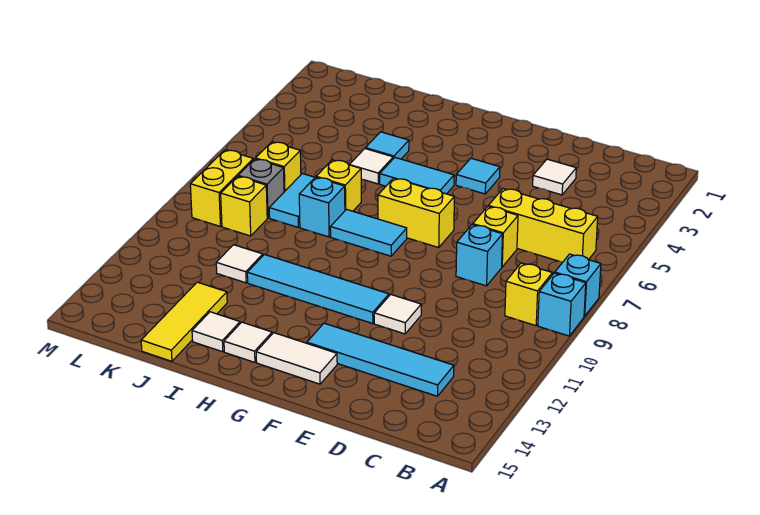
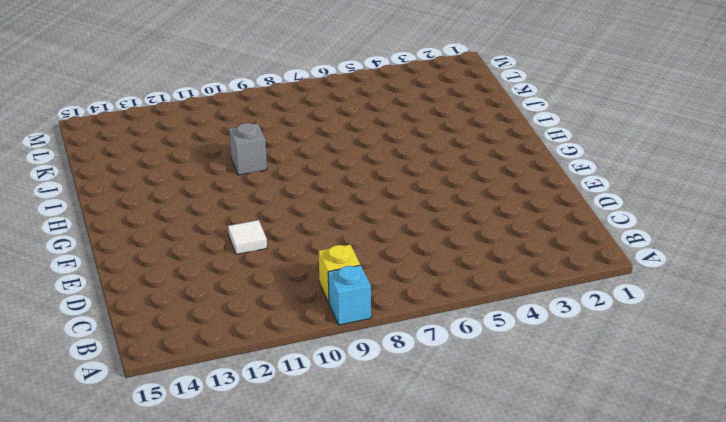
grey 1x1 brick [229,123,267,175] -> grey 1x1 brick moved to [238,159,284,218]
none -> cyan 1x1 brick [555,254,601,316]
none -> yellow 1x3 brick [488,189,598,262]
none -> cyan 1x4 tile [307,323,454,396]

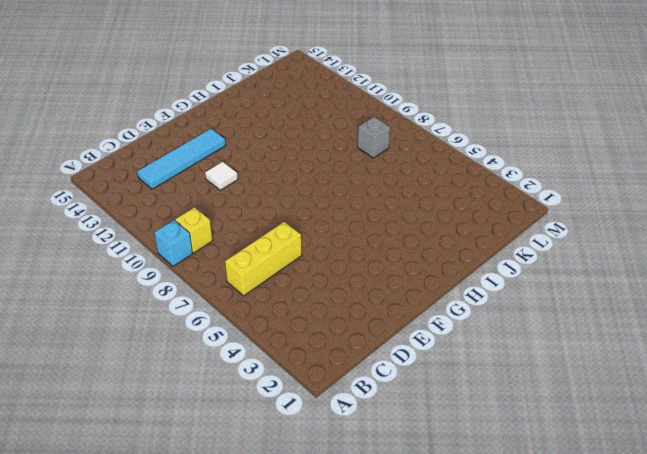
none -> cyan 1x1 brick [555,254,601,316]
none -> white 1x1 tile [533,159,576,195]
none -> yellow 1x1 brick [473,206,518,267]

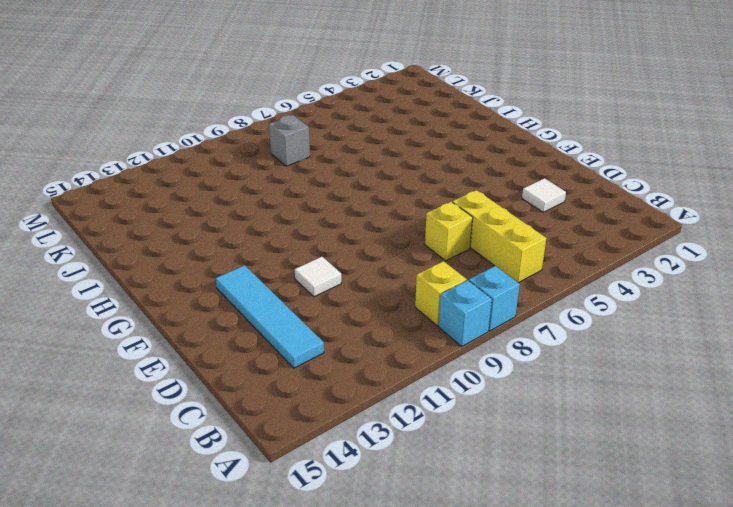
none -> cyan 1x1 brick [456,225,503,286]
none -> cyan 1x1 tile [456,158,500,194]
none -> yellow 1x2 brick [378,178,454,248]

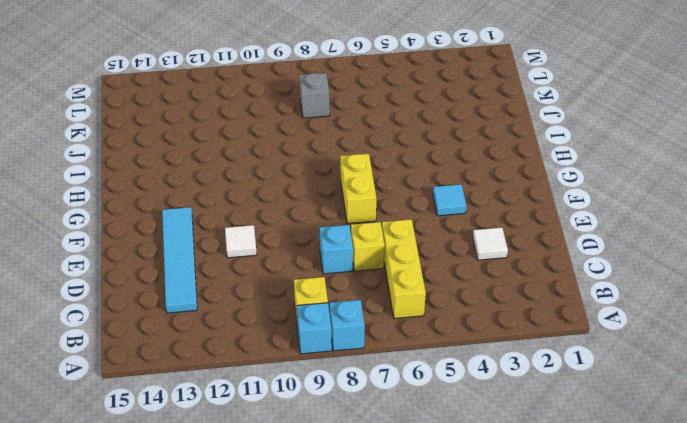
none -> cyan 1x4 tile [247,254,389,324]
none -> white 1x2 tile [256,333,337,384]
none -> cyan 1x2 tile [380,158,454,194]

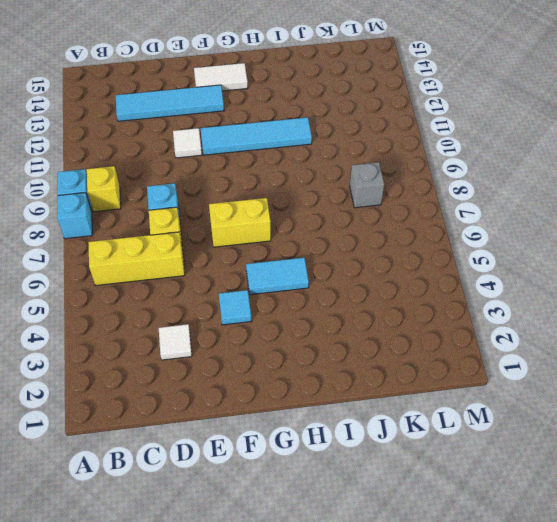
none -> cyan 1x2 tile [330,210,407,256]
none -> white 1x1 tile [224,322,272,362]
none -> cyan 1x1 tile [365,132,409,159]

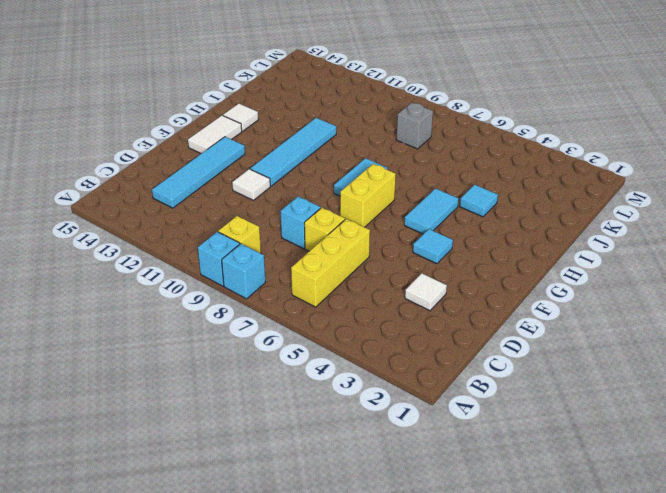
none -> white 1x1 tile [350,149,393,184]
none -> yellow 1x1 brick [316,160,361,211]
none -> cyan 1x1 brick [299,177,345,237]

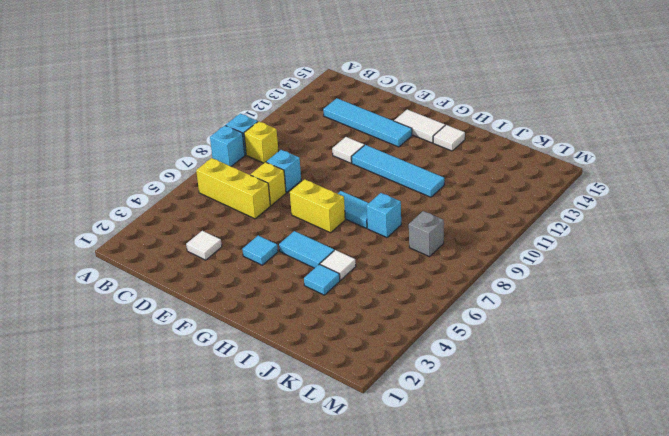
none -> yellow 1x1 brick [316,160,361,211]
none -> white 1x1 tile [192,312,240,352]
none -> cyan 1x2 tile [269,174,315,227]

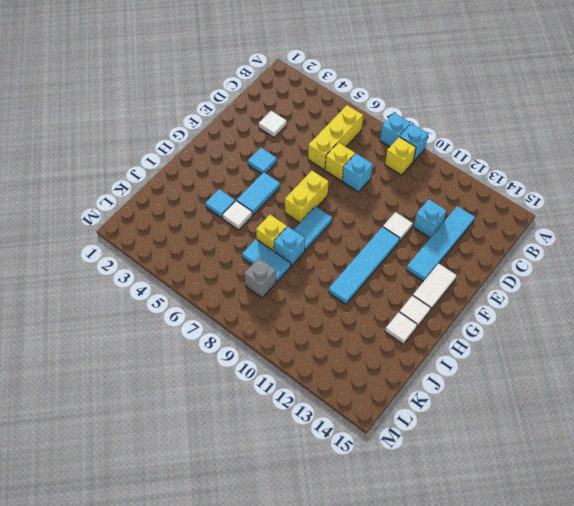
cyan 1x1 brick [413,199,447,238] -> none
none -> white 1x1 tile [216,245,263,283]
none -> yellow 1x3 tile [141,282,227,361]
none -> yellow 1x1 brick [256,142,301,192]

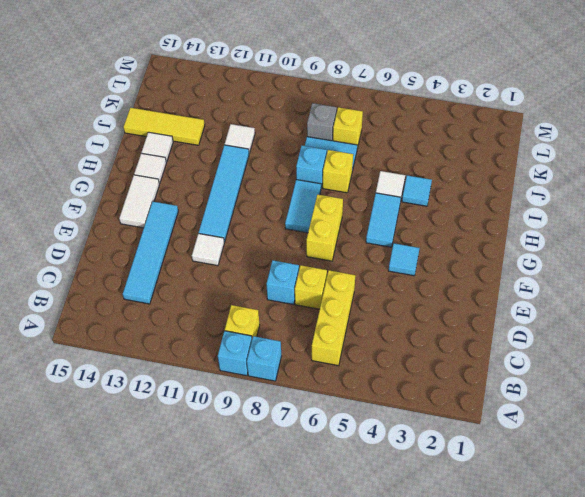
none -> white 1x1 tile [533,159,576,195]
none -> yellow 1x1 brick [221,176,267,236]
none -> yellow 1x2 brick [190,150,253,227]

